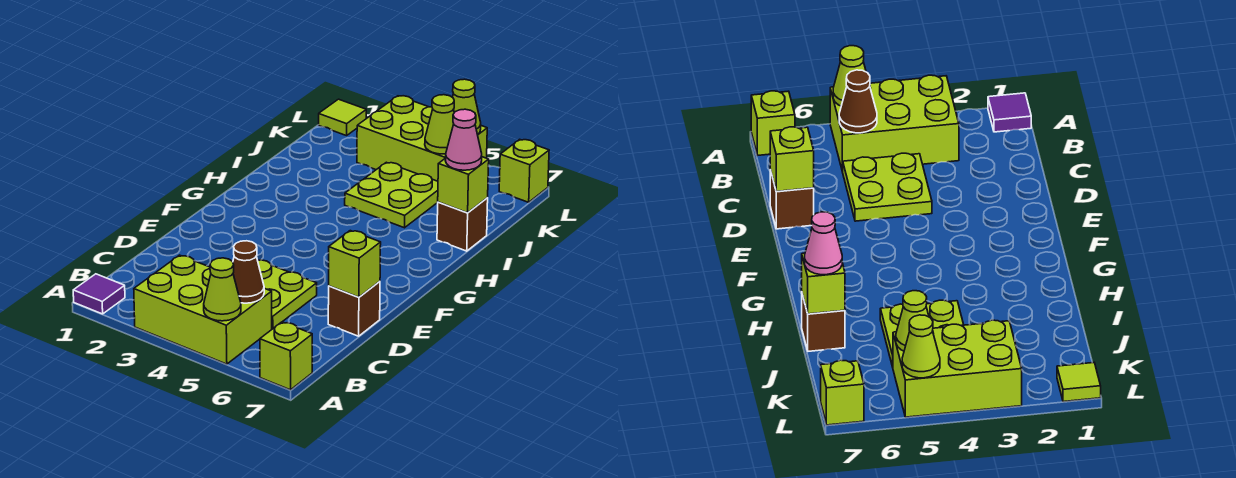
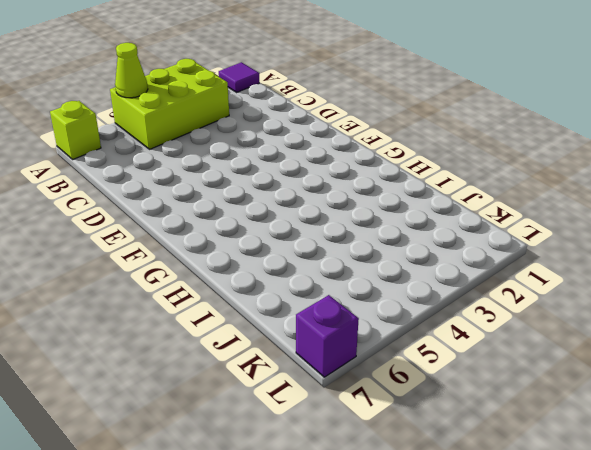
purple 1x1 brick [296,295,359,377] -> lime 1x1 brick [499,139,549,202]
none -> lime 2x2 plate [258,260,317,329]
none -> brown 1x1 brick [328,281,380,336]
none -> lime 2x2 plate [345,162,438,228]

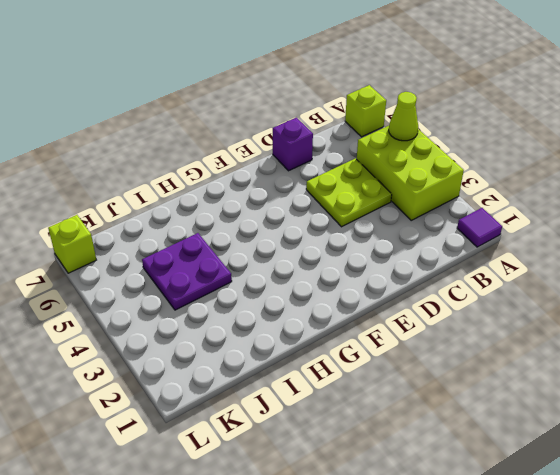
purple 1x1 brick [273,118,313,171] -> brown 1x1 brick [328,281,380,336]
purple 2x2 plate [142,233,232,310] -> lime 2x2 plate [345,162,438,228]
none -> brown 1x1 brick [437,198,488,251]
none -> lime 2x3 brick [357,96,487,181]
none -> lime 1x1 tile [319,99,366,136]

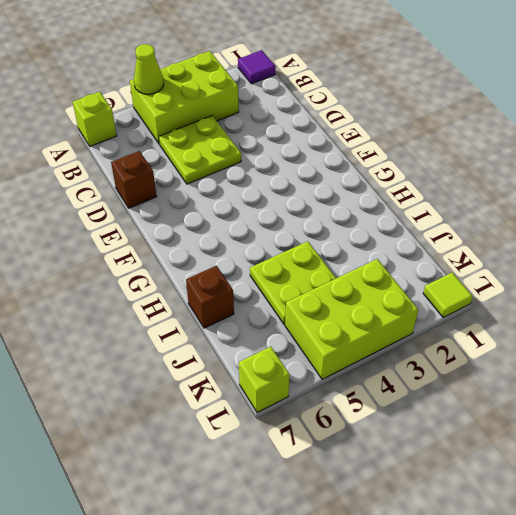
none -> brown 1x1 cone [233,241,264,303]
none -> lime 1x1 brick [329,231,381,297]
none -> lime 1x1 brick [438,157,489,213]

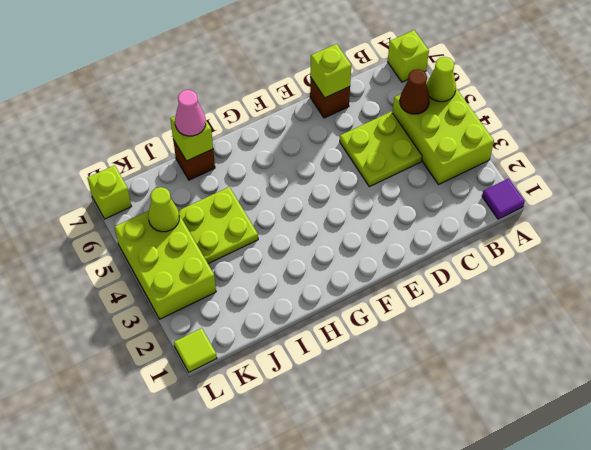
none -> lime 1x1 cone [452,79,481,135]

